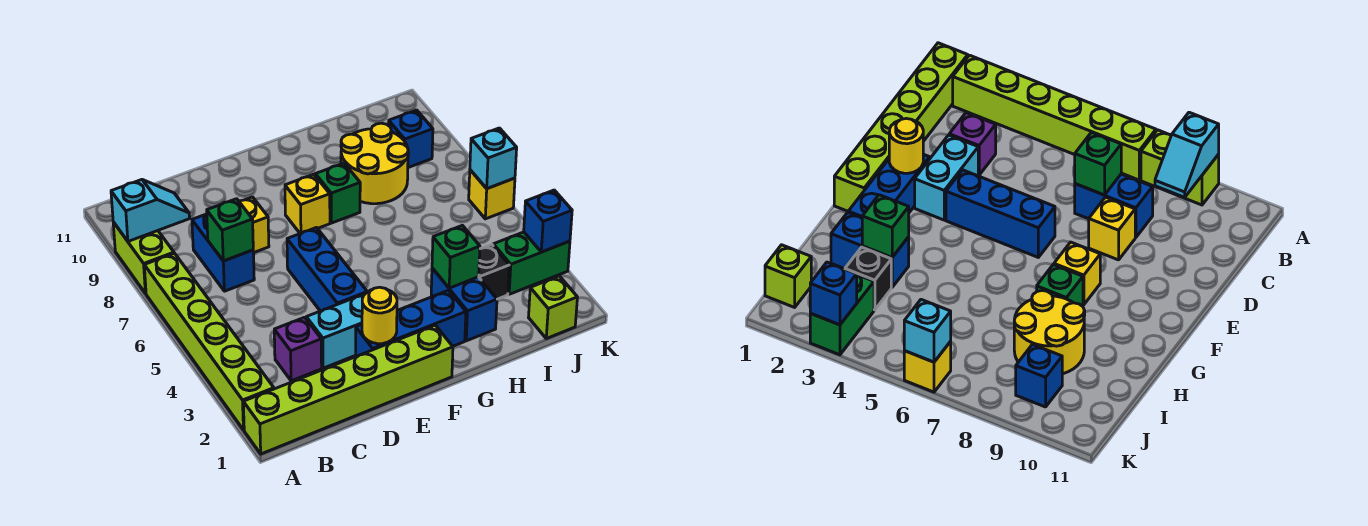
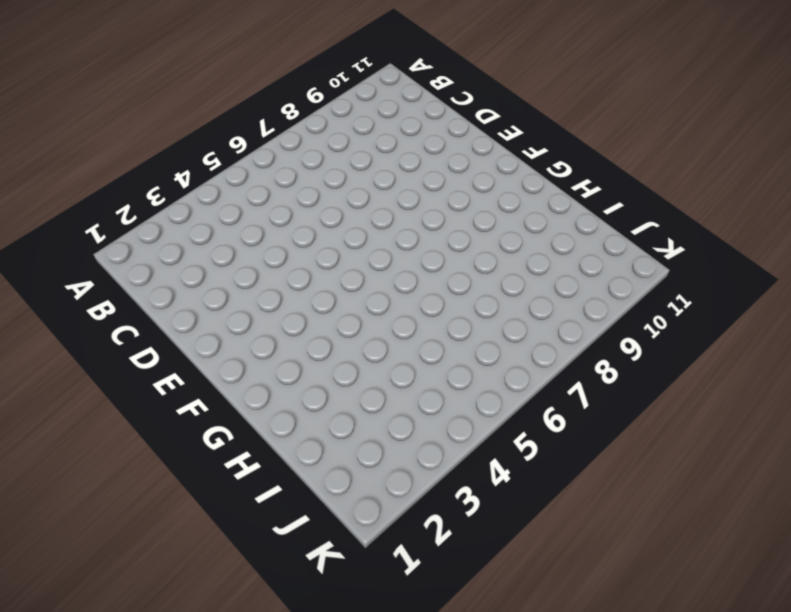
none -> lime 1x6 brick [243,325,453,454]
none -> lime 1x6 brick [144,253,274,430]
none -> lime 1x2 brick [113,222,174,294]

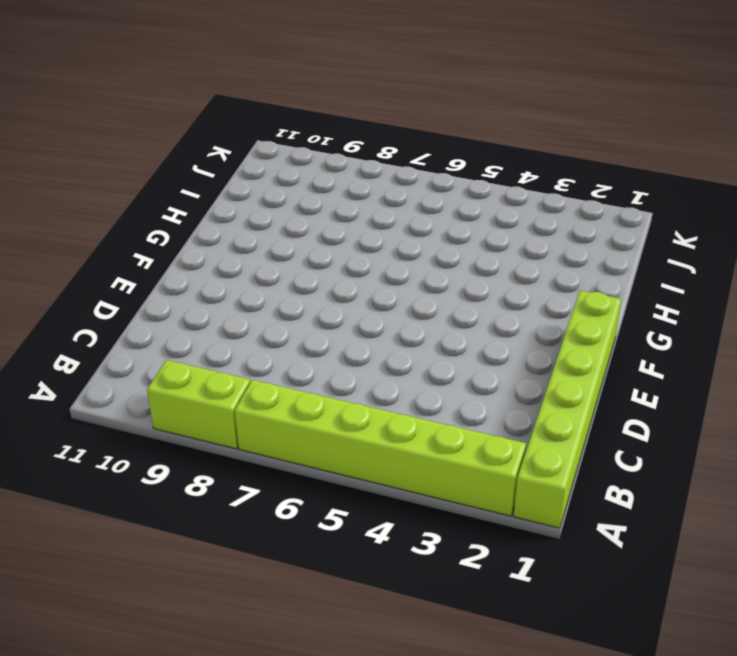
none -> purple 1x1 brick [274,317,322,381]
none -> blue 1x2 brick [192,214,254,291]
none -> cyan 1x2 brick [306,294,365,368]

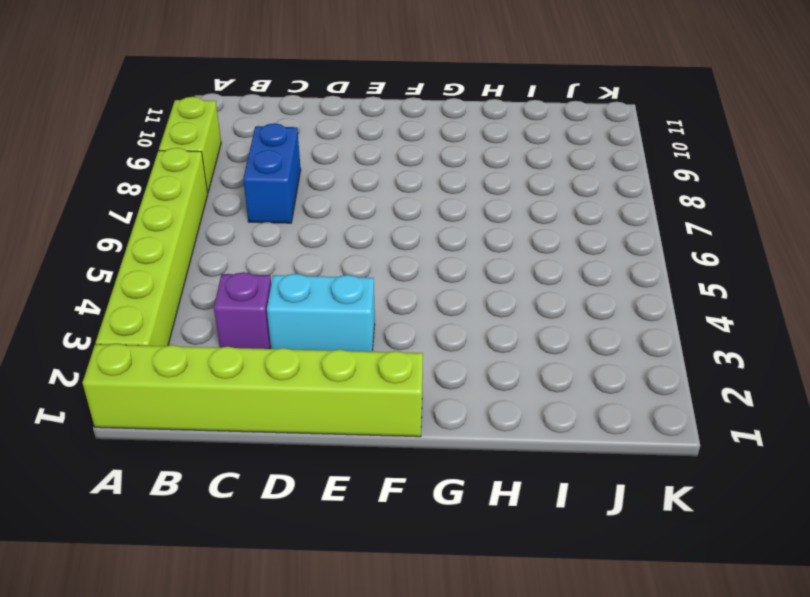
none -> yellow 1x1 brick [239,197,269,253]
none -> blue 1x3 brick [356,290,466,356]
none -> blue 1x3 brick [287,228,367,311]

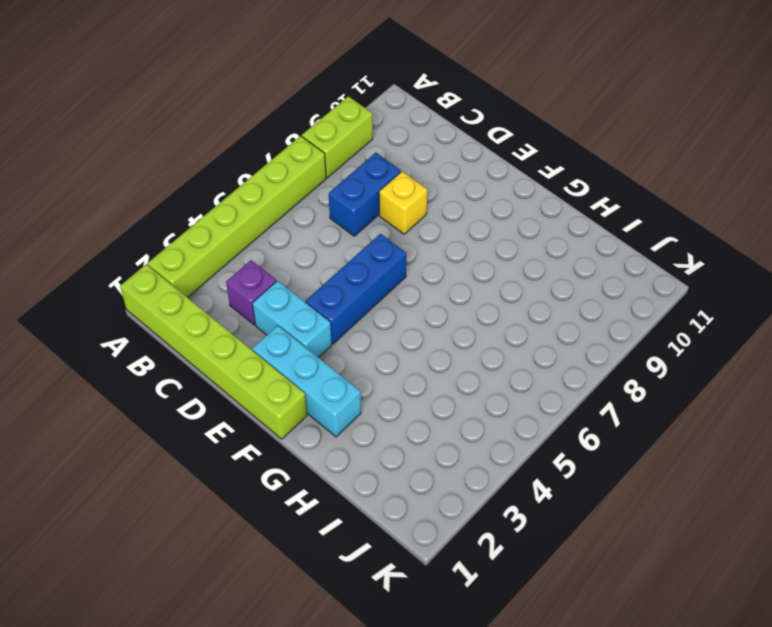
cyan 1x3 brick [252,326,361,437] -> blue 1x3 brick [356,290,466,356]
none -> yellow 1x1 brick [285,174,330,234]
none -> green 1x1 brick [315,163,360,223]
none -> blue 1x2 brick [431,268,497,341]

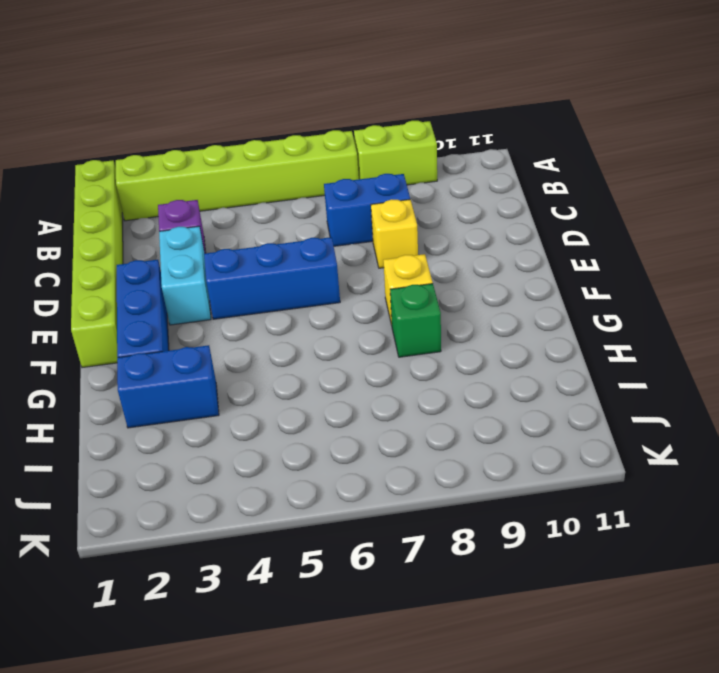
none -> yellow 2x2 round brick [341,123,408,204]
none -> black 1x1 brick [479,245,509,299]
none -> lime 1x1 brick [529,276,577,339]

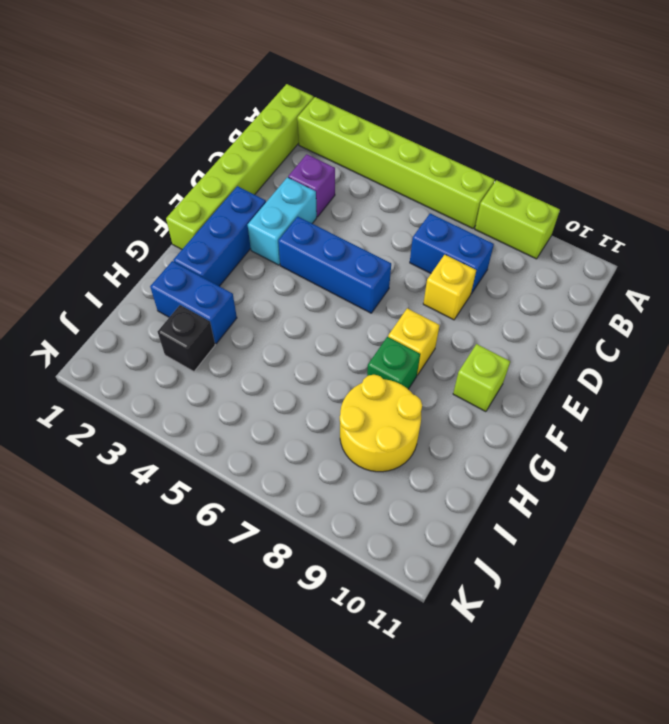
lime 1x1 brick [453,344,510,412] -> lime 1x1 brick moved to [529,276,577,339]
none -> green 1x2 brick [493,232,570,294]
none -> blue 1x1 brick [389,110,433,168]
none -> yellow 1x1 brick [469,170,515,219]

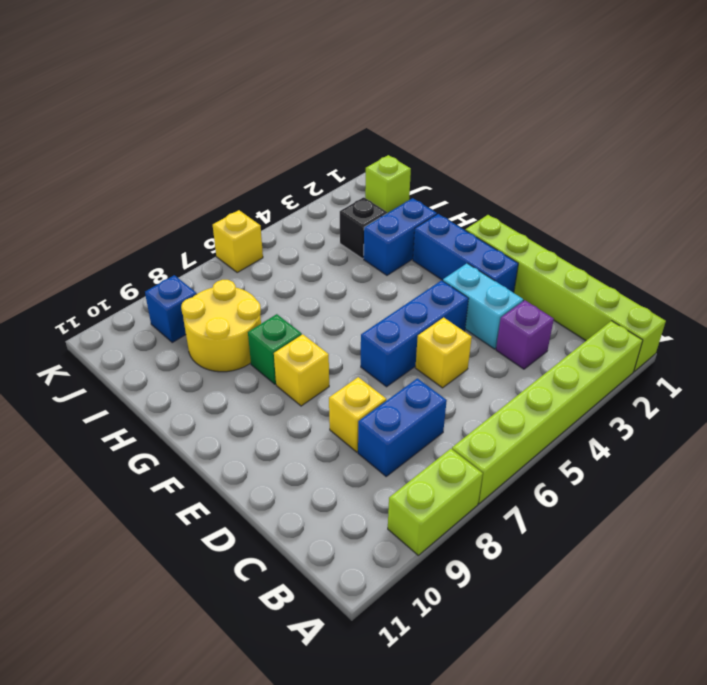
yellow 1x1 brick [415,317,472,388] -> none
none -> green 1x2 brick [493,232,570,294]
none -> cyan 1x2 slope [111,180,190,241]
none -> green 1x1 brick [207,199,253,261]

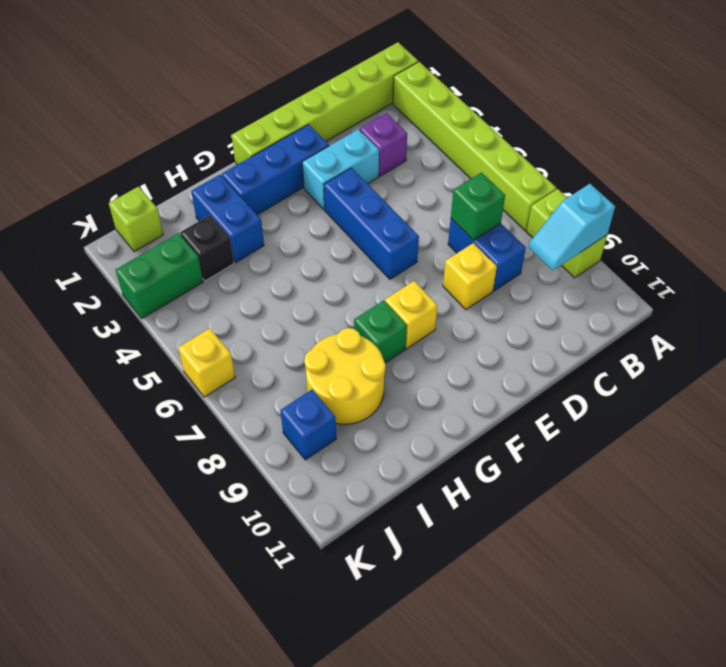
none -> yellow 1x1 round brick [362,287,397,344]
none -> green 1x1 brick [432,225,480,288]
none -> blue 1x1 brick [524,190,572,252]

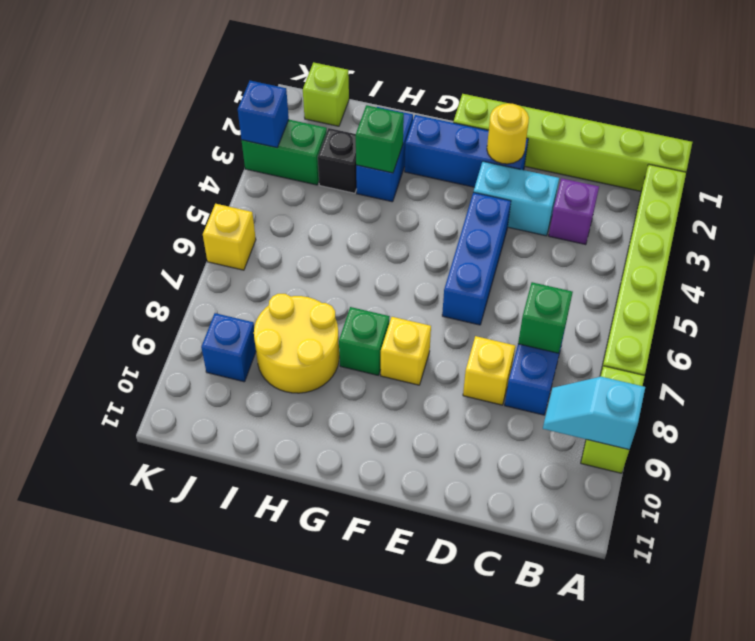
none -> cyan 1x1 brick [470,128,517,189]

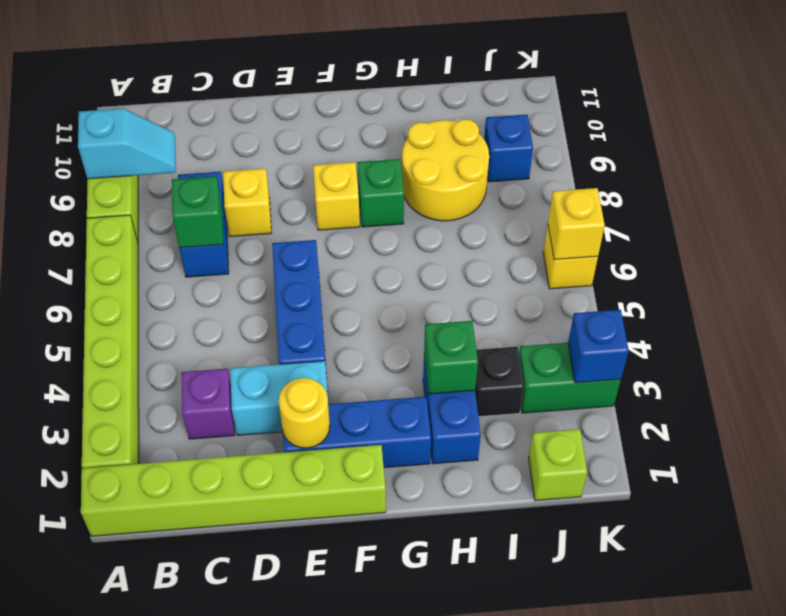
yellow 1x1 brick [548,188,605,260] -> cyan 1x1 brick [470,128,517,189]

